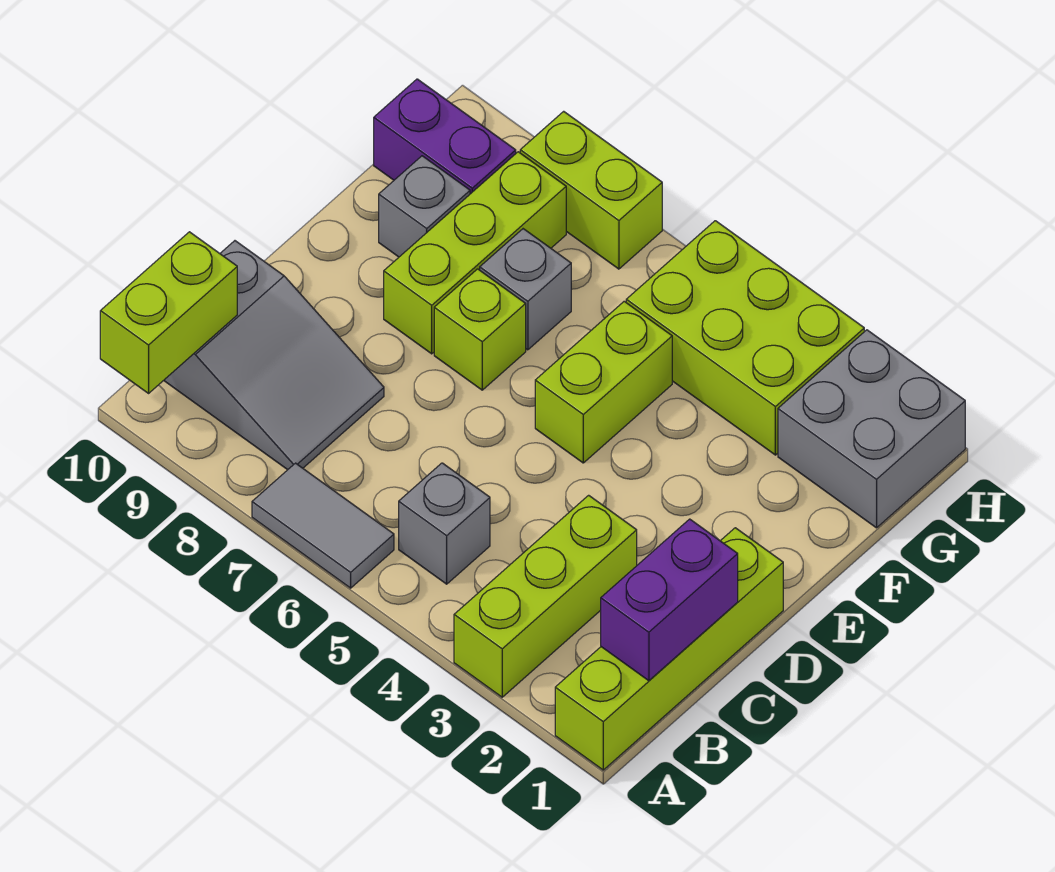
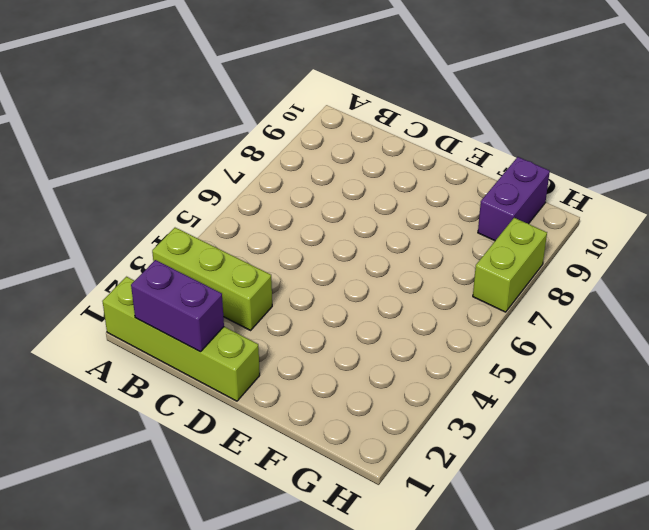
none -> grey 1x2 tile [252,463,394,588]
none -> grey 1x1 brick [399,463,490,584]
none -> grey 2x3 slope [164,241,384,470]

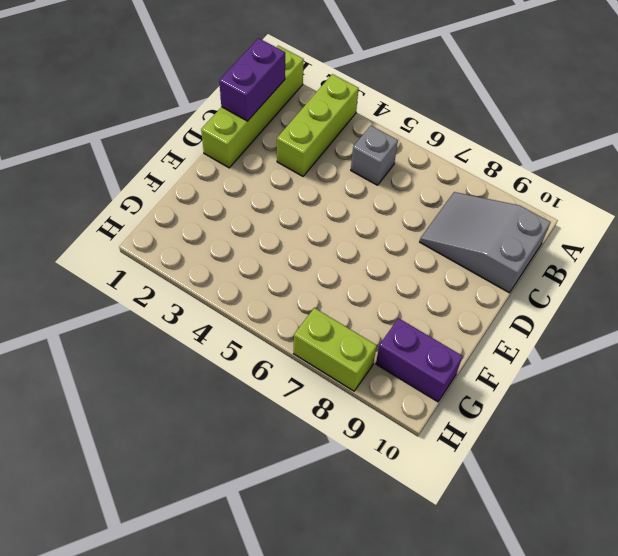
none -> grey 1x2 tile [252,463,394,588]
none -> lime 1x2 brick [535,301,672,463]
none -> lime 1x1 brick [434,269,526,390]

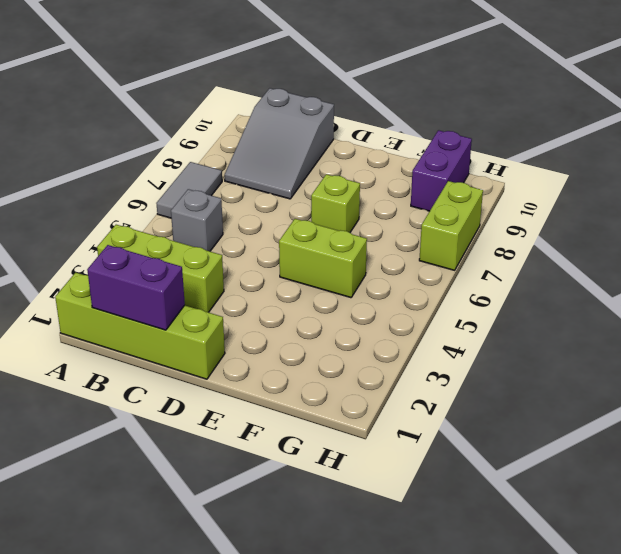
none -> lime 1x3 brick [384,152,566,354]
none -> grey 1x1 brick [480,229,571,350]
none -> grey 1x1 brick [379,156,470,257]

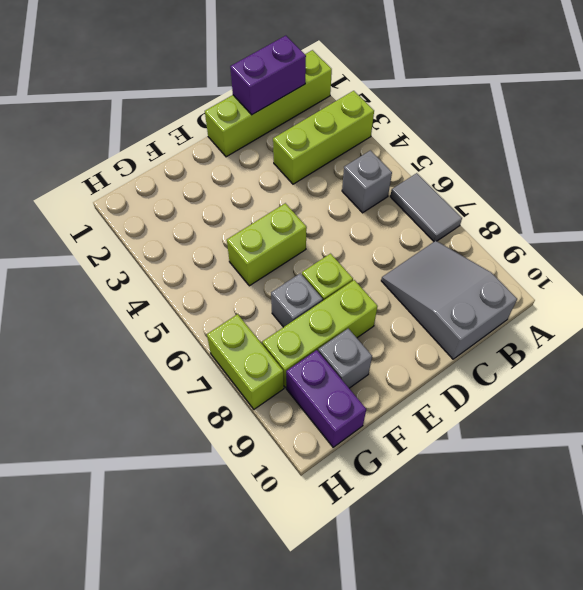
none -> grey 2x2 brick [778,330,965,528]
none -> lime 2x3 brick [626,221,864,455]
none -> lime 1x2 brick [100,232,237,393]

